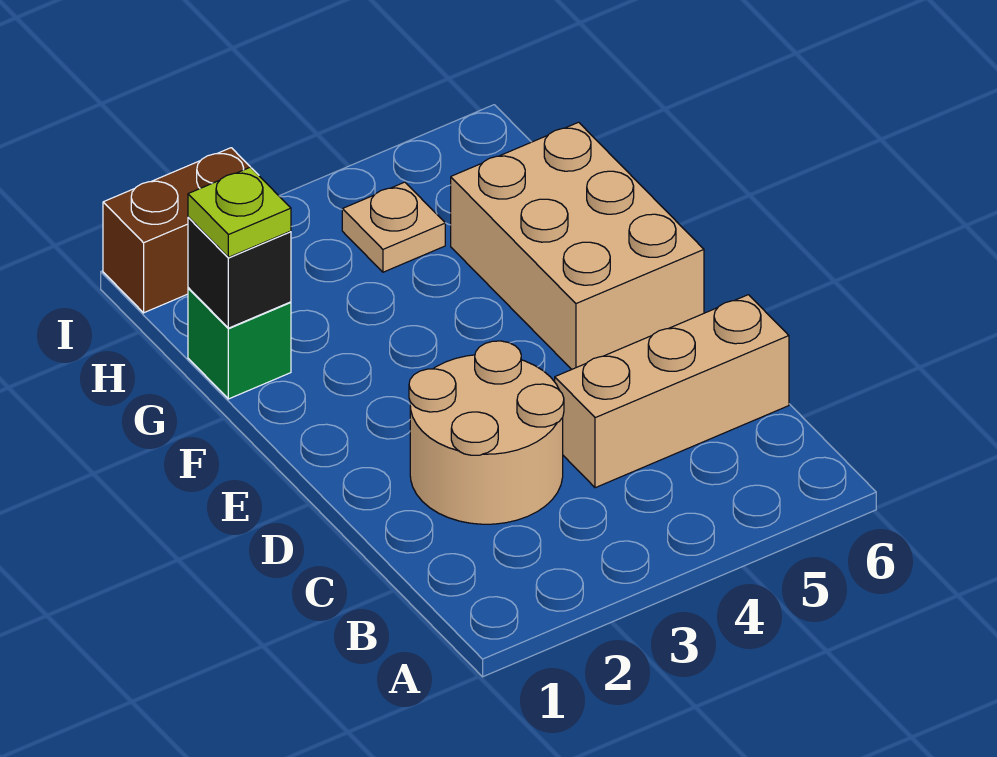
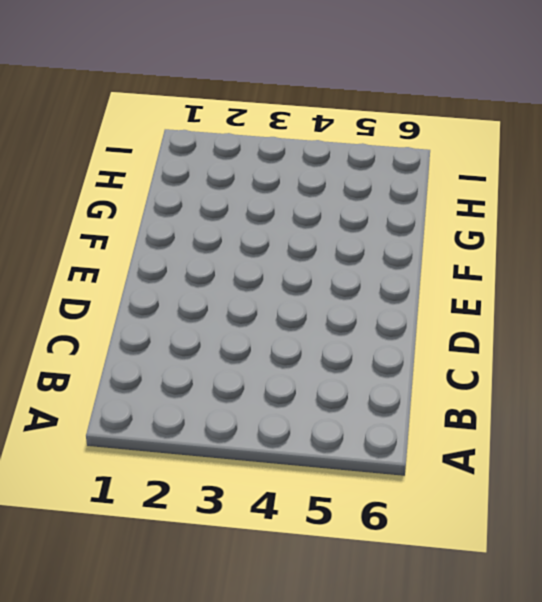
none -> tan 2x2 round brick [409,341,564,524]
none -> tan 1x3 brick [555,295,789,488]

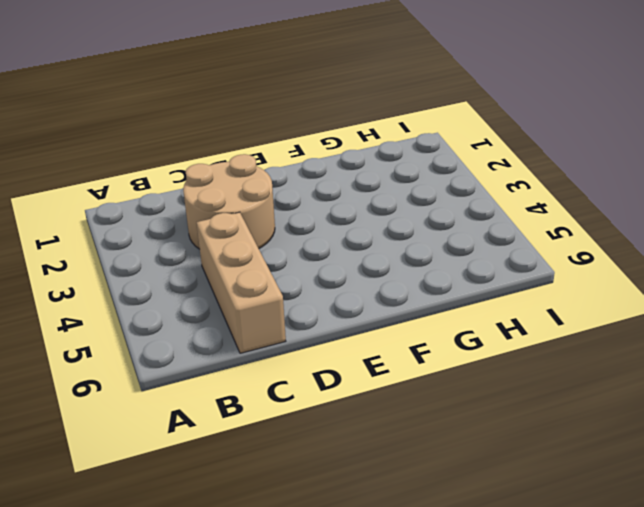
none -> tan 2x3 brick [451,122,704,369]
none -> green 1x1 brick [188,288,291,399]

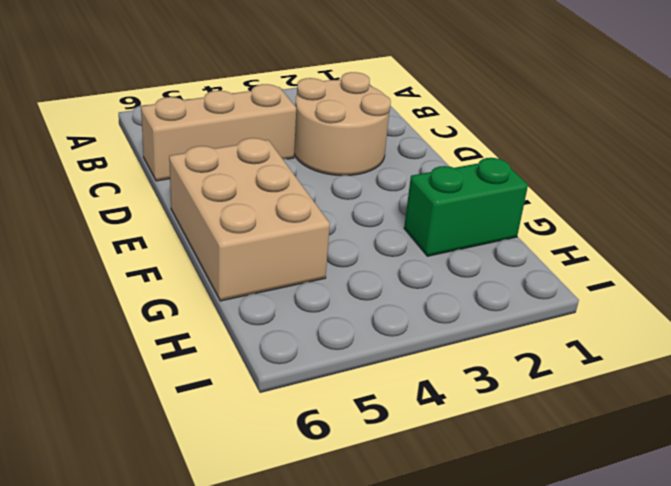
green 1x2 brick [404,158,528,256] -> green 1x1 brick [188,288,291,399]
none -> tan 1x1 plate [342,182,445,272]
none -> brown 1x2 brick [103,148,250,313]

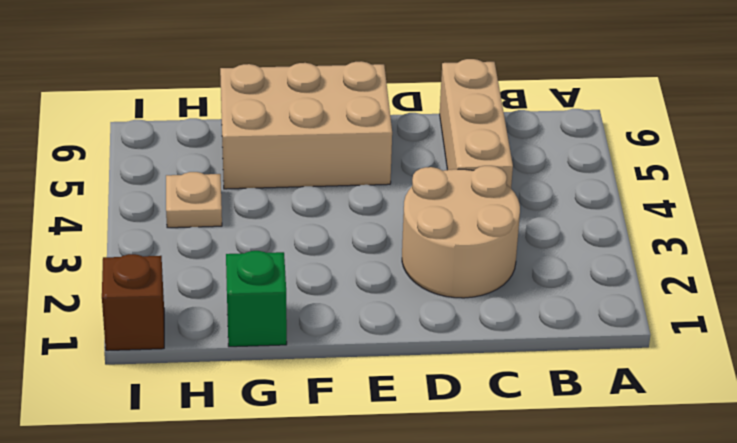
brown 1x1 brick [102,254,164,351] -> brown 1x2 brick [103,148,250,313]
none -> black 1x1 brick [188,217,291,328]
none -> lime 1x1 plate [188,167,291,257]

